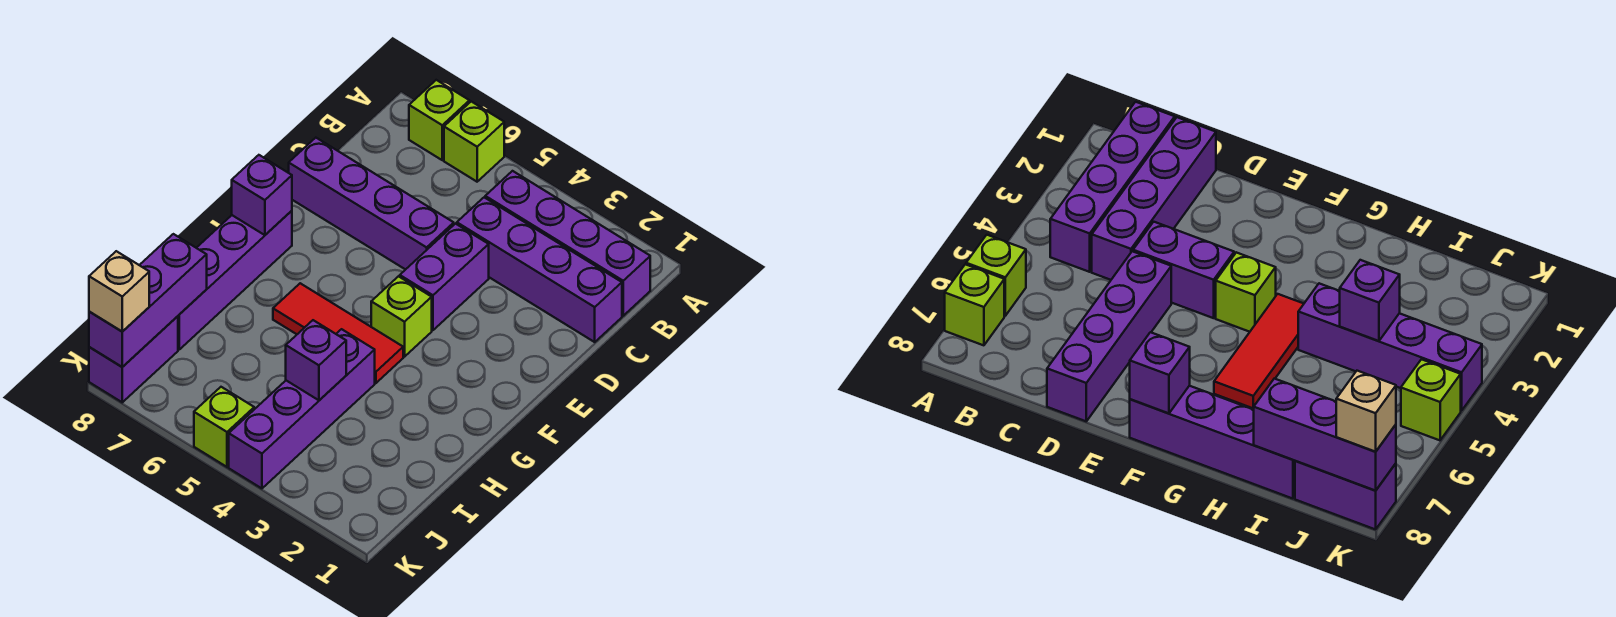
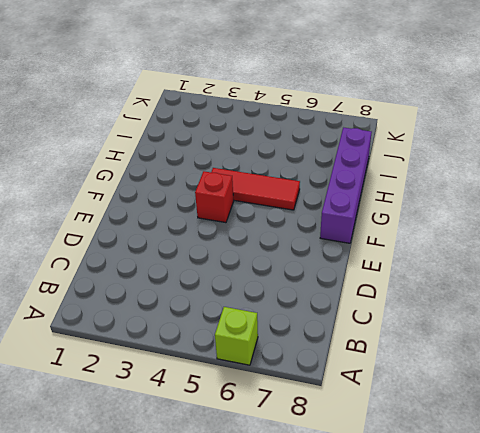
red 1x1 brick [195,171,234,223] -> lime 1x1 brick [371,276,432,357]
none -> lime 1x1 brick [409,80,469,160]
none -> purple 1x4 brick [485,171,650,316]
none -> purple 1x4 brick [457,197,622,342]

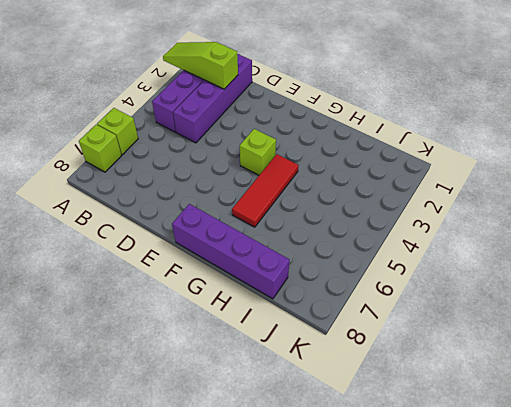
lime 1x3 slope [163,42,238,89] -> none
none -> purple 1x2 brick [400,224,489,330]
none -> purple 1x4 brick [289,138,454,270]
none -> purple 1x4 brick [229,329,375,488]

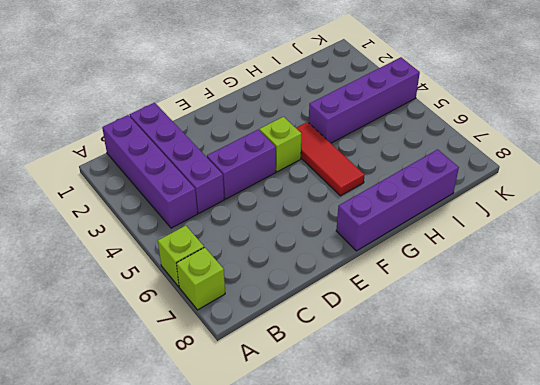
none -> purple 1x4 brick [289,138,454,270]
none -> purple 1x2 brick [89,316,178,402]
none -> lime 1x1 brick [194,387,254,467]

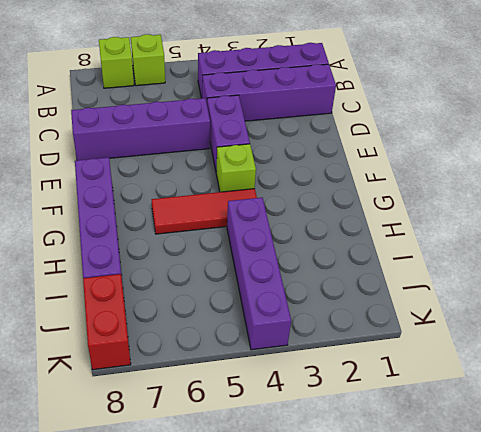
red 1x2 brick [83,274,131,370] -> purple 1x2 brick [89,316,178,402]
none -> lime 1x1 brick [194,387,254,467]
none -> purple 1x1 brick [232,155,292,235]
none -> purple 1x1 brick [286,320,346,400]

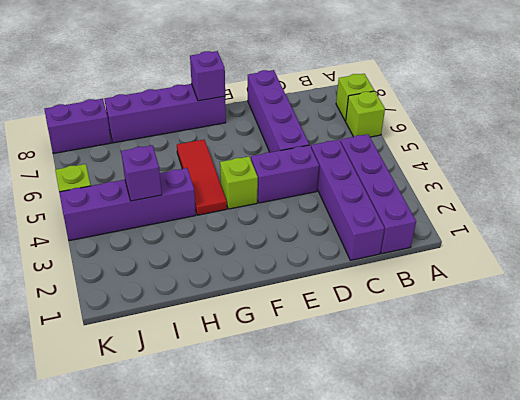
none -> purple 1x3 brick [89,234,207,367]
none -> tan 1x1 brick [89,251,149,332]

